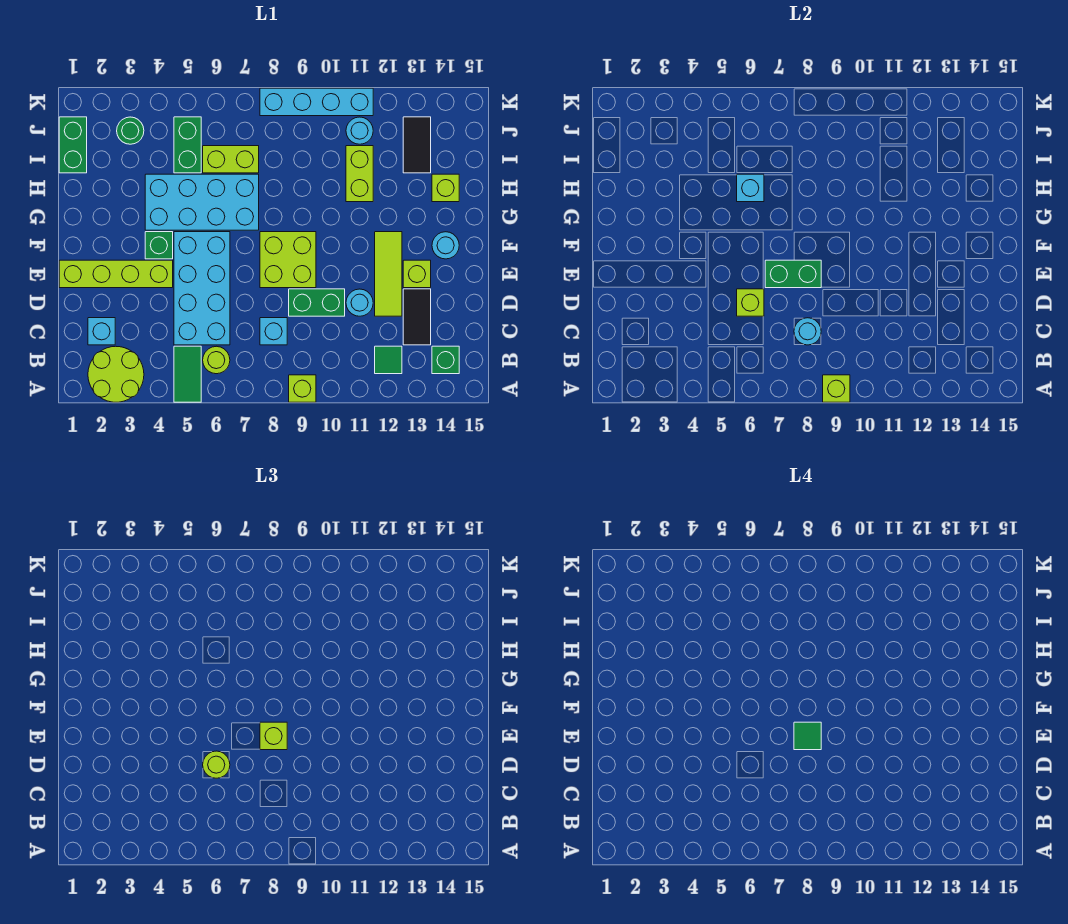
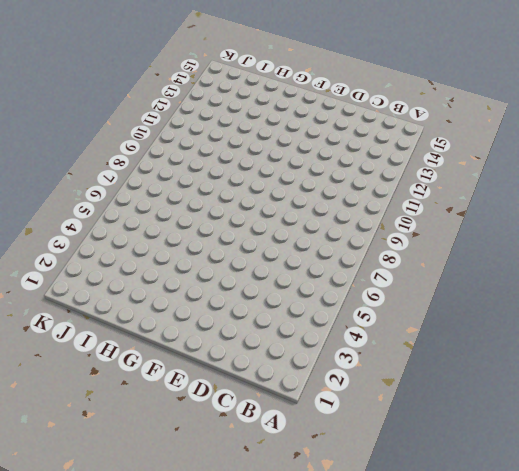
none -> lime 2x2 round brick [88,346,144,402]
none -> green 1x2 tile [174,346,201,402]
none -> lime 1x1 brick [289,375,316,402]
none -> lime 1x1 round brick [203,346,230,374]

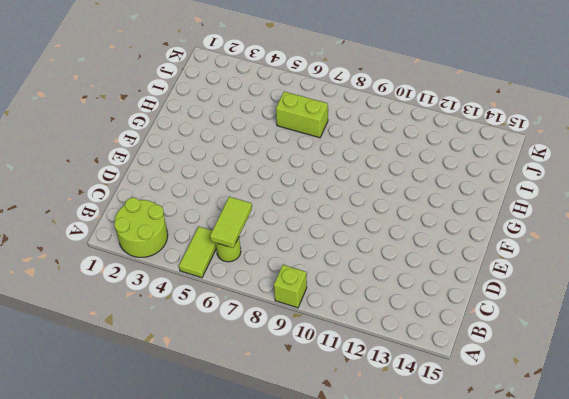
lime 1x2 tile [179,227,216,278] -> green 1x2 tile [174,346,201,402]
lime 1x2 tile [210,197,252,248] -> none
none -> green 1x1 tile [375,346,402,374]
none -> green 1x1 brick [432,346,459,374]
none -> cyan 1x1 brick [88,318,115,345]
none -> cyan 2x4 brick [174,232,230,345]

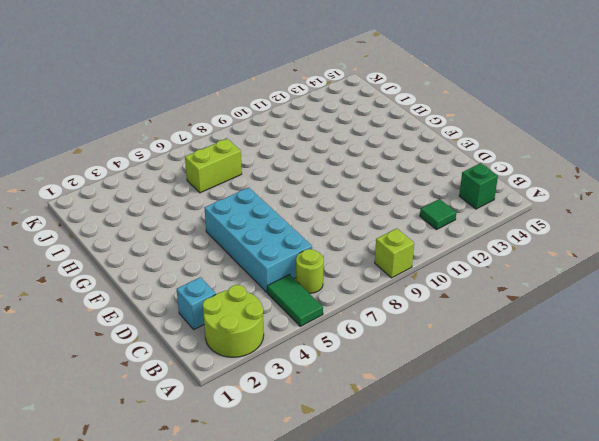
none -> cyan 1x1 brick [260,318,287,345]
none -> black 1x2 tile [403,289,431,345]
none -> green 1x2 brick [289,289,345,316]
none -> cyan 1x1 round brick [346,289,373,316]

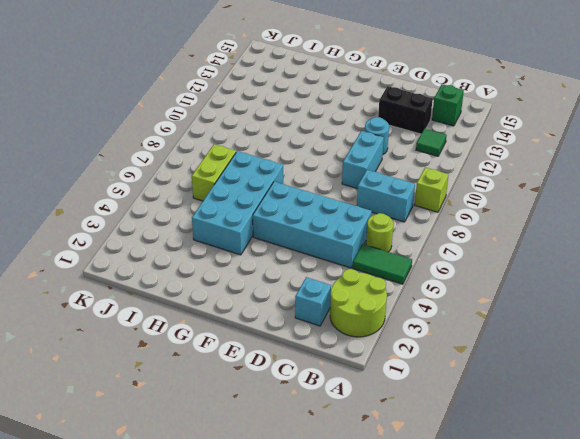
cyan 1x2 brick [357,170,415,222] -> cyan 1x1 brick [260,318,287,345]
black 1x2 brick [378,86,433,134] -> black 1x2 tile [403,289,431,345]
cyan 1x2 brick [342,131,384,189] -> green 1x2 brick [289,289,345,316]
none -> lime 1x3 tile [375,232,402,316]
none -> lime 1x4 brick [59,260,173,288]
none -> lime 2x2 brick [260,232,316,288]
none -> lime 1x1 brick [403,260,431,288]

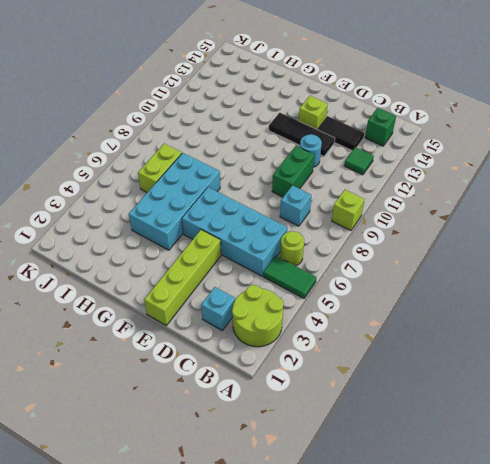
black 1x3 tile [269,113,335,156] -> lime 1x3 tile [375,232,402,316]
none -> lime 2x2 brick [260,232,316,288]
none -> green 1x1 brick [145,232,173,259]
none -> cyan 1x1 round brick [432,232,459,259]
none -> lime 1x2 brick [346,146,373,202]

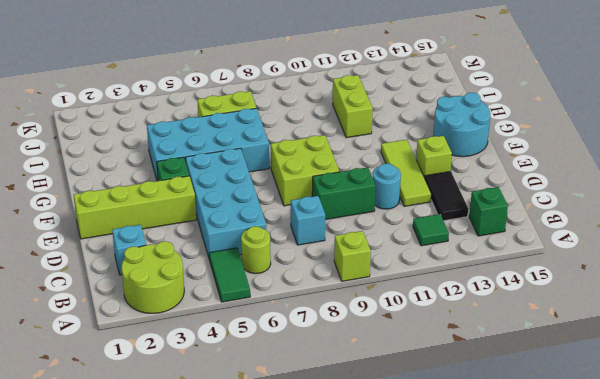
cyan 2x2 round brick [434,93,490,157] -> cyan 1x1 round brick [432,232,459,259]
none -> lime 1x1 brick [432,174,459,202]
none -> green 1x2 brick [59,117,87,173]
none -> green 1x2 brick [174,117,201,173]
none -> black 1x2 tile [403,117,431,173]

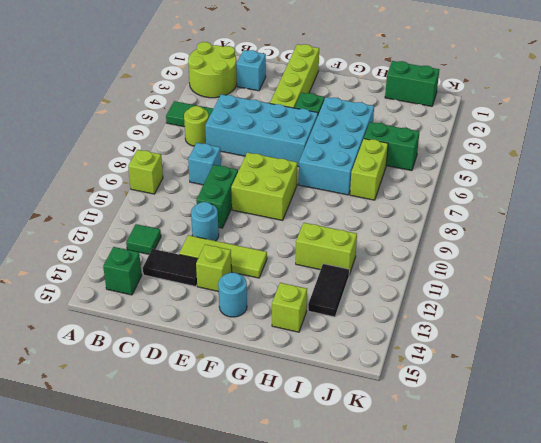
black 1x2 tile [308,264,349,317] -> black 1x2 tile turned to [403,117,431,173]
none -> green 1x1 round brick [117,117,144,144]
none -> cyan 1x1 round brick [346,117,373,144]
none -> cyan 1x4 brick [260,88,373,116]
none -> lime 1x1 brick [823,375,850,402]

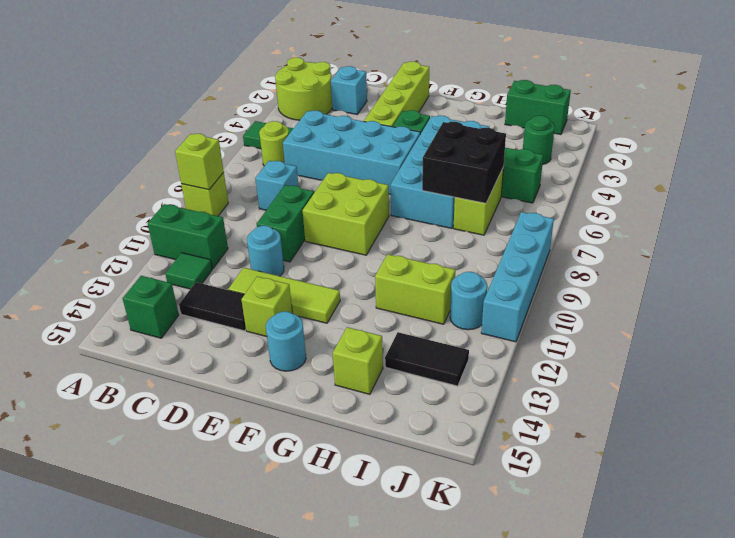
green 1x2 brick [148,204,228,269] -> green 1x2 brick turned to [765,260,821,288]
black 2x2 brick [422,122,506,203] -> cyan 1x1 brick [737,174,764,202]
none -> cyan 1x1 round brick [794,318,821,345]
none -> lime 1x1 brick [737,289,764,316]
none -> lime 1x1 round brick [203,751,230,778]
none -> lime 1x1 brick [260,722,287,750]

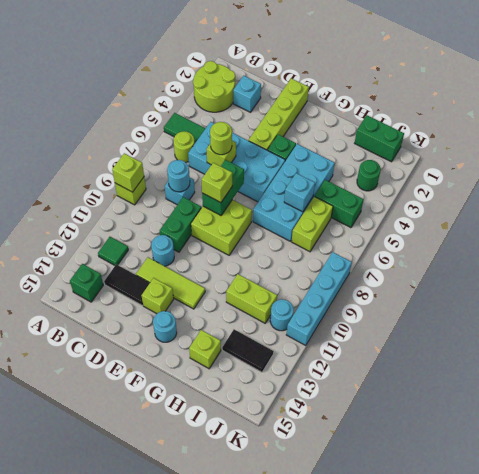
none -> green 1x1 tile [794,722,821,750]

